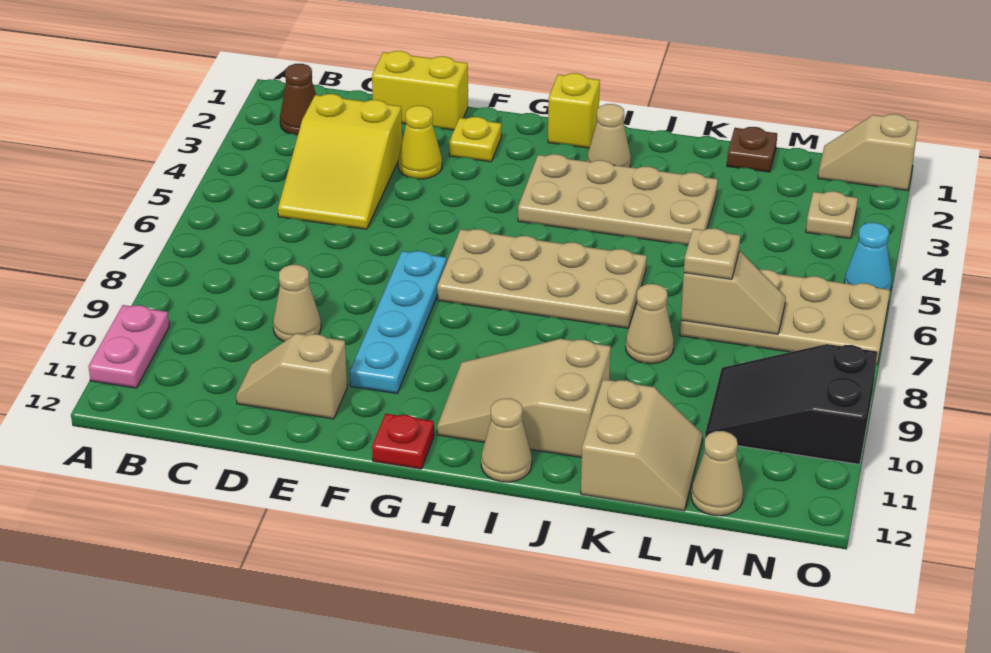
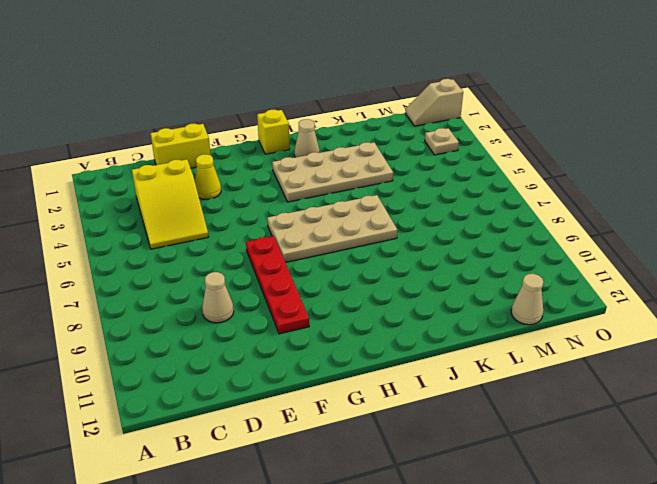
red 1x4 plate [246,236,309,334] -> cyan 1x4 plate [350,251,447,394]
none -> pink 1x2 plate [89,305,169,388]
none -> brown 1x1 cone [280,64,316,135]
none -> tan 1x2 slope [236,333,347,419]

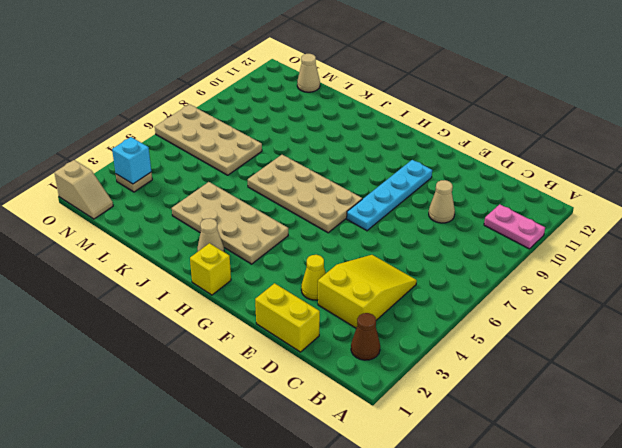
pink 1x2 plate [484,204,545,249] -> pink 1x2 plate turned to [89,305,169,388]
cyan 1x1 brick [112,137,151,184] -> none
none -> tan 1x2 slope [236,333,347,419]
none -> yellow 1x1 plate [449,117,501,162]
none -> red 1x1 plate [372,414,434,469]

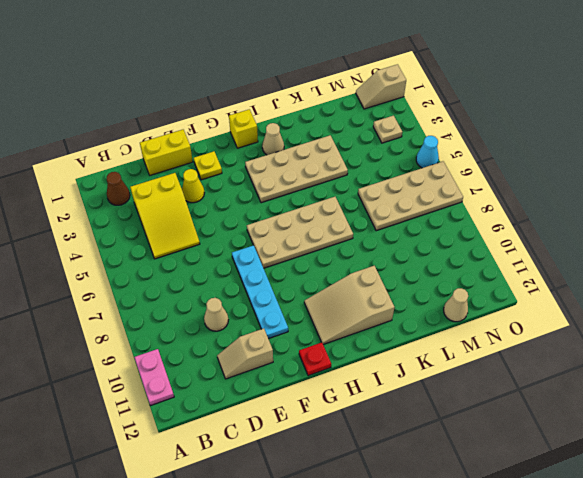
none -> tan 1x1 cone [481,398,532,482]
none -> tan 1x1 cone [626,284,674,364]
none -> tan 2x2 slope [581,379,703,511]

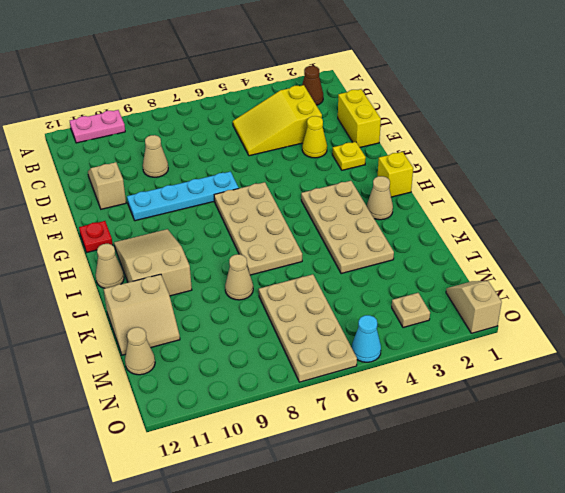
none -> brown 1x1 plate [727,127,777,172]
none -> black 2x3 slope [705,344,877,464]
none -> tan 1x2 slope [681,251,786,334]

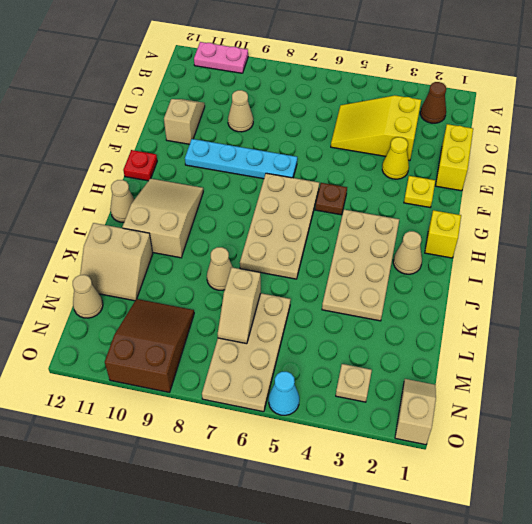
brown 1x1 plate [315,183,347,215] -> brown 1x1 plate moved to [727,127,777,172]
brown 2x3 slope [105,299,194,392] -> black 2x3 slope [705,344,877,464]
none -> tan 1x1 plate [684,228,740,280]

